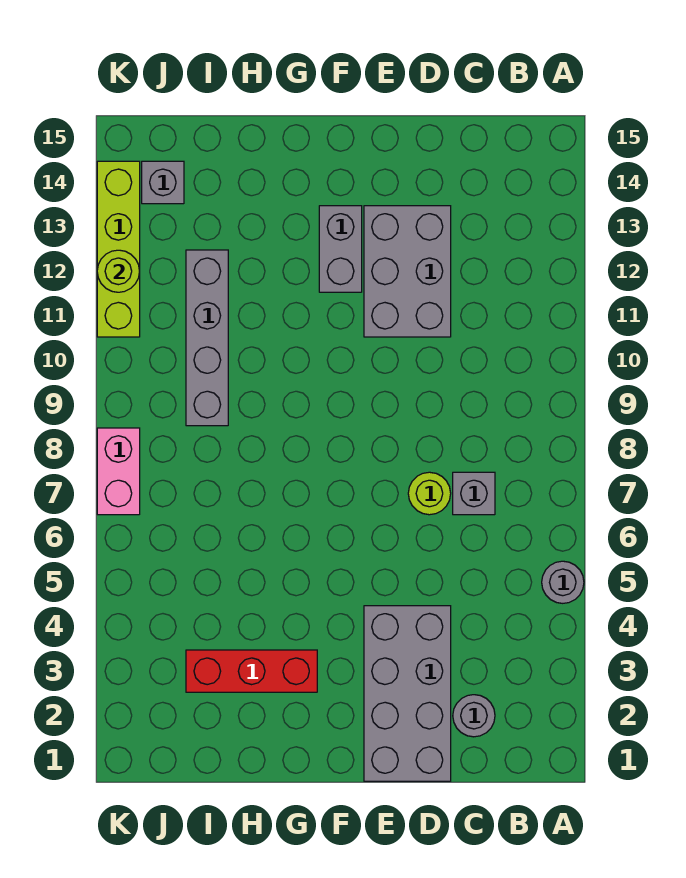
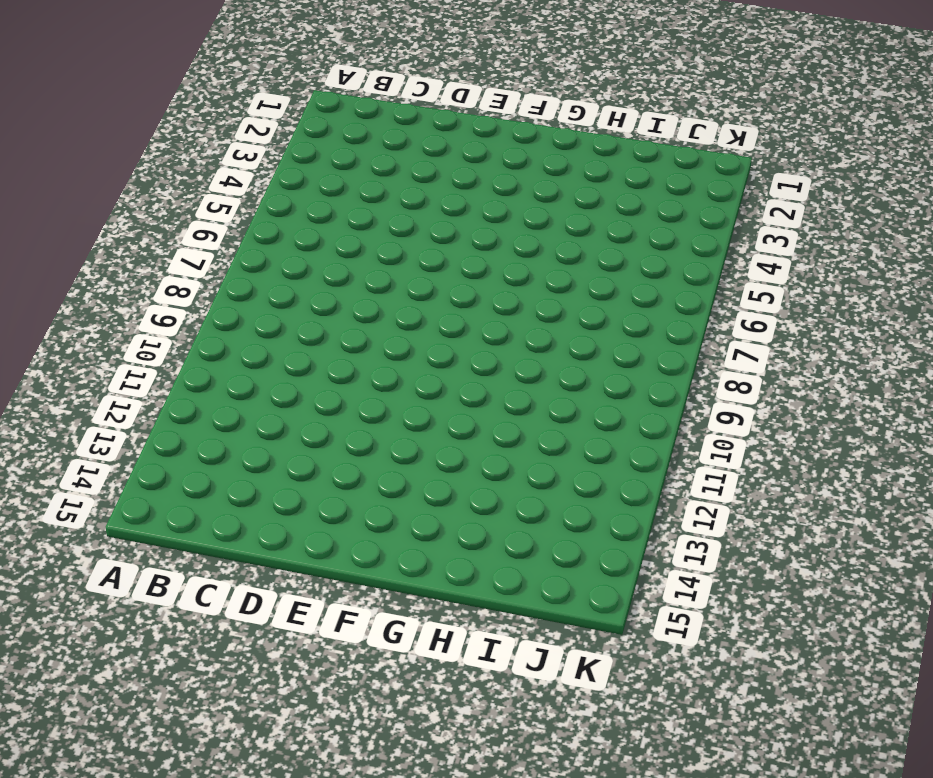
none -> grey 1x1 round brick [542,561,584,603]
none -> grey 1x1 round brick [453,695,495,737]
none -> grey 1x1 brick [453,472,495,515]

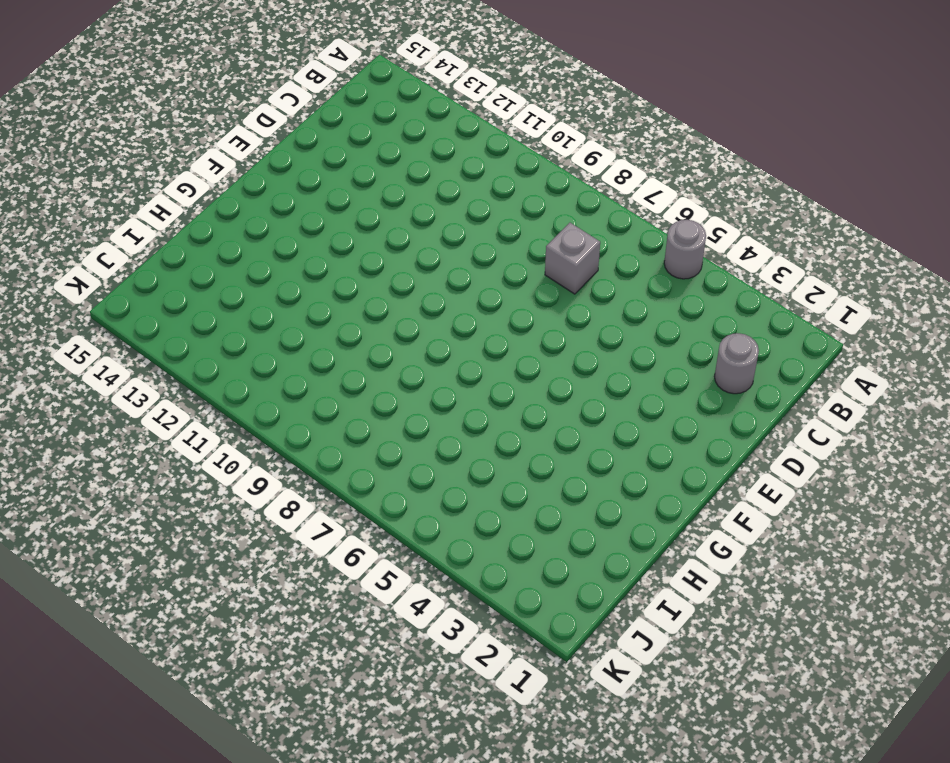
none -> grey 2x4 brick [364,606,451,781]
none -> lime 1x1 round brick [408,472,451,515]
none -> grey 2x3 brick [364,206,451,337]

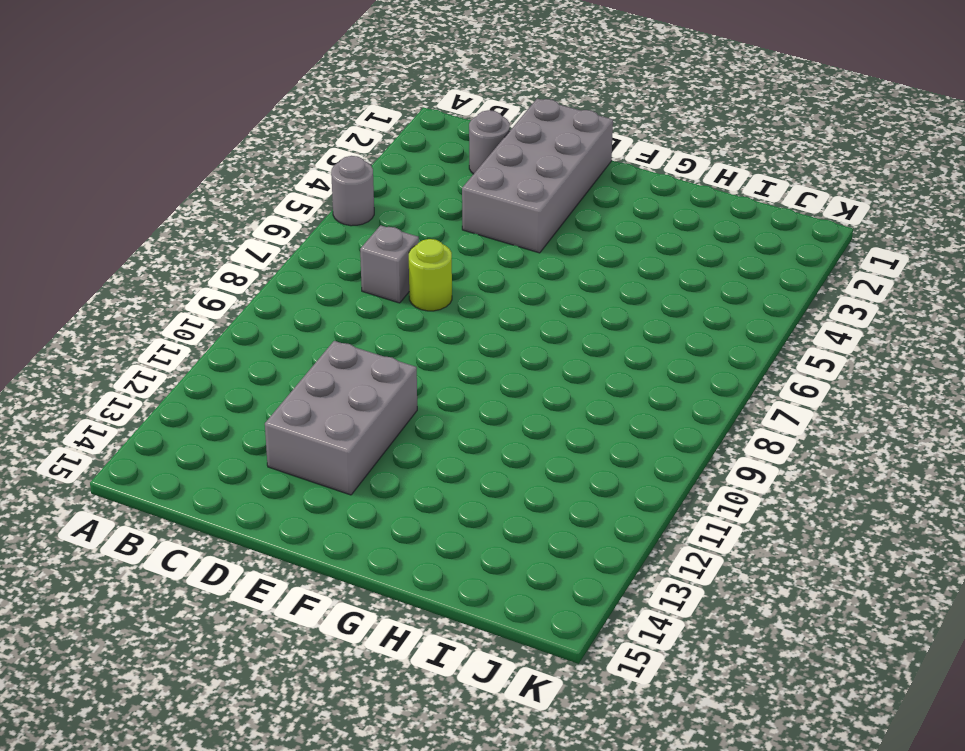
none -> grey 1x2 brick [319,206,362,292]
none -> red 1x3 brick [186,650,317,692]
none -> grey 1x4 brick [186,250,228,426]

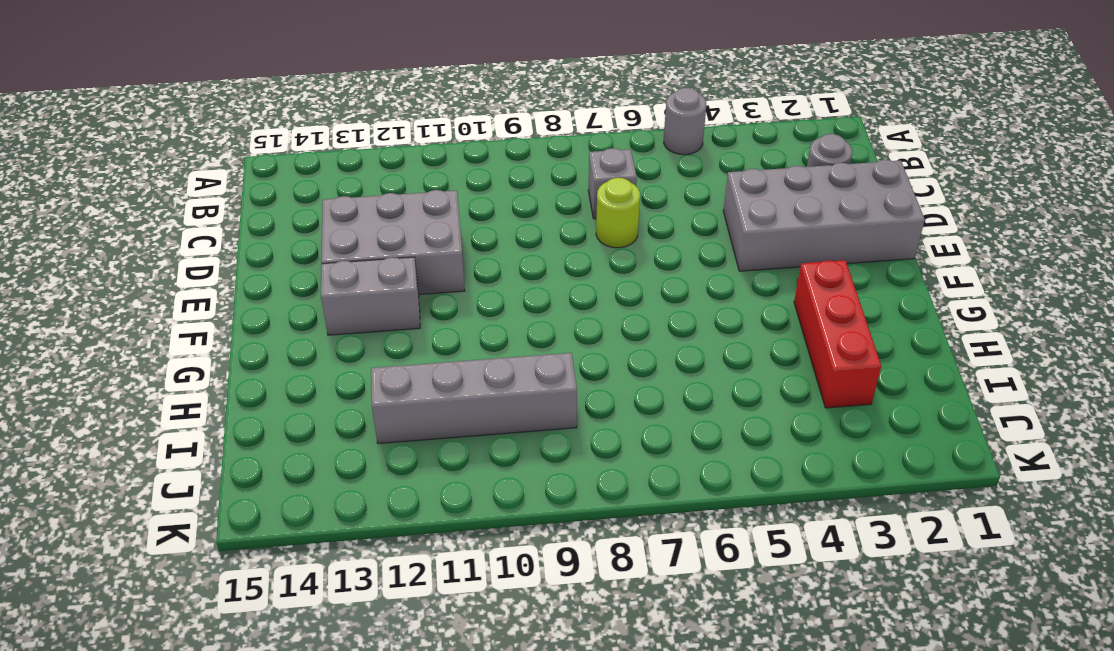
none -> grey 1x1 brick [142,161,184,204]
none -> pink 1x2 brick [97,428,140,515]
none -> lime 1x4 brick [97,161,140,337]

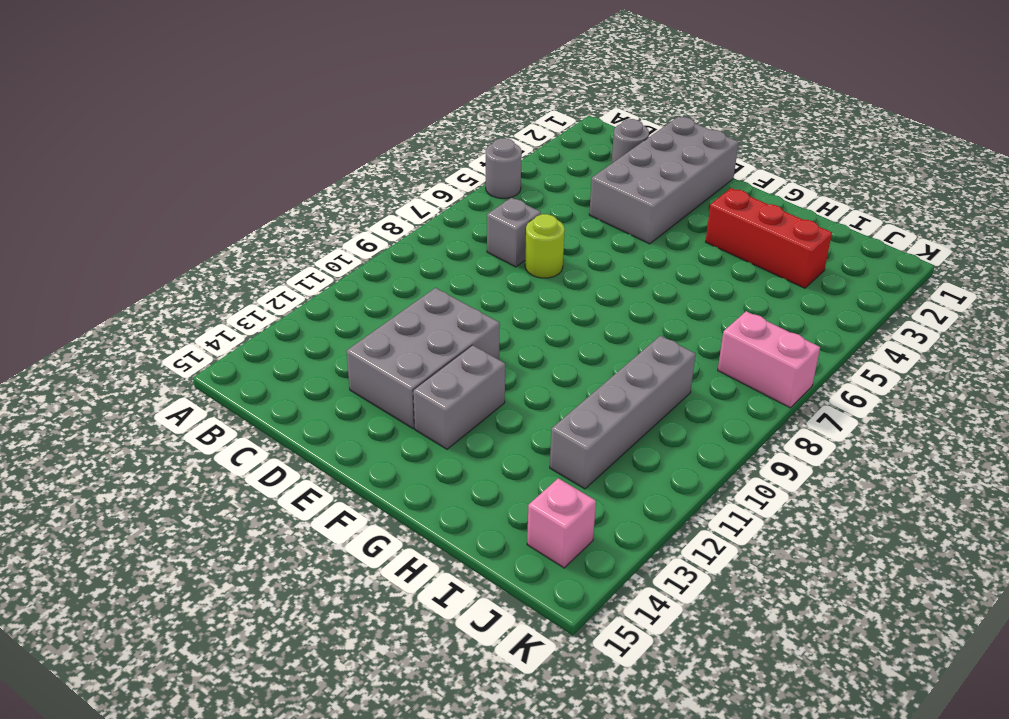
pink 1x2 brick [718,311,820,408] -> pink 1x2 brick turned to [97,428,140,515]
pink 1x1 brick [527,478,596,568] -> grey 1x1 brick [142,161,184,204]
none -> lime 1x4 brick [97,161,140,337]
none -> lime 1x1 round brick [97,250,140,292]

